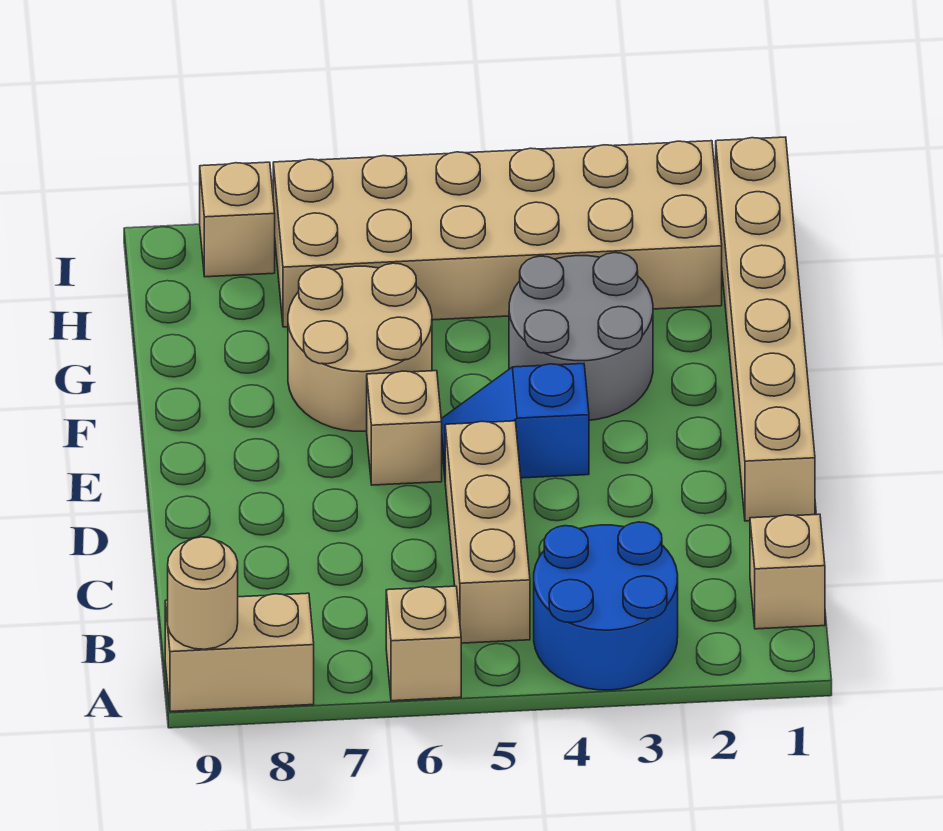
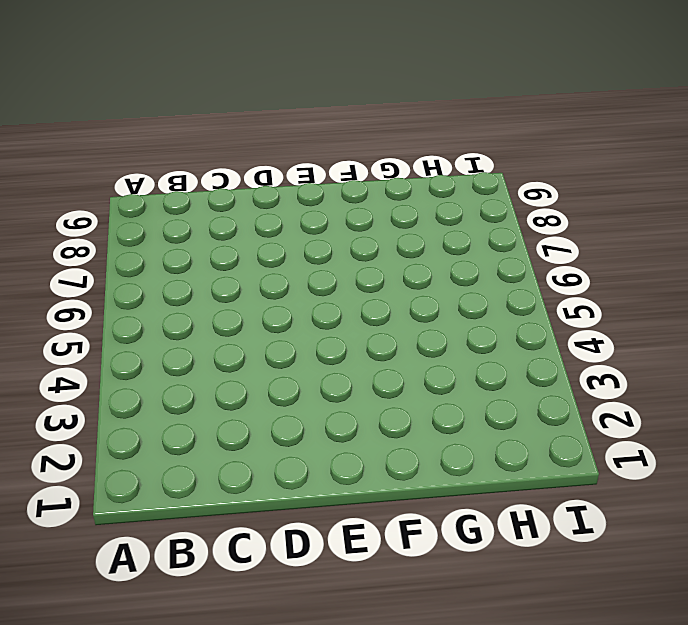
none -> blue 2x2 round brick [534,522,678,690]
none -> tan 1x1 brick [386,586,461,701]
none -> tan 1x2 brick [165,593,314,712]

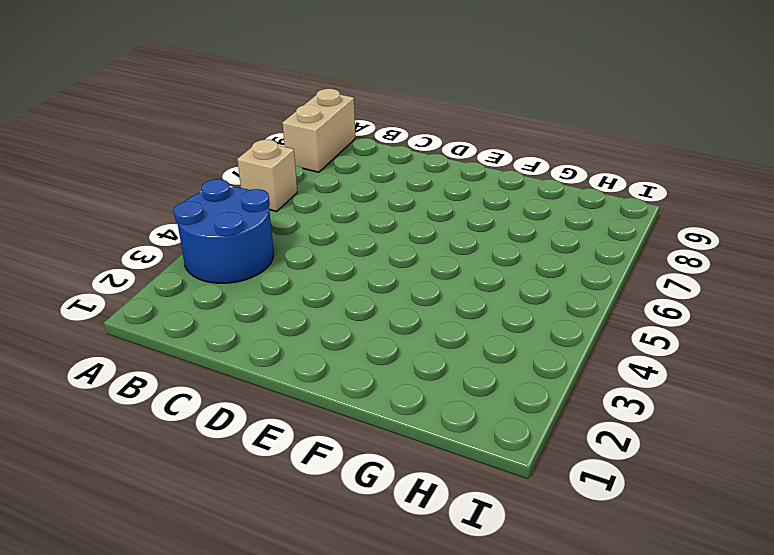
none -> tan 1x1 brick [750,514,825,629]
none -> tan 1x3 brick [445,421,530,643]
none -> tan 1x6 brick [716,137,815,521]

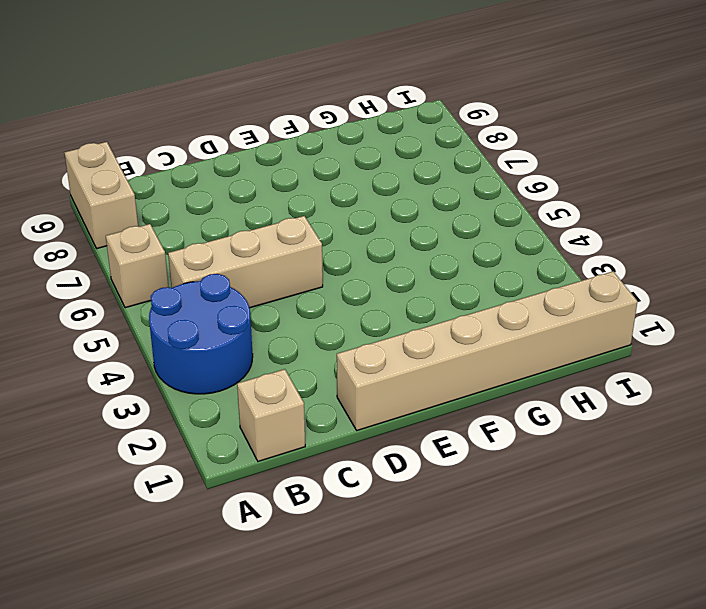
none -> blue 1x2 slope [441,364,589,478]
none -> tan 1x1 brick [367,371,442,485]
none -> grey 2x2 round brick [509,253,653,420]

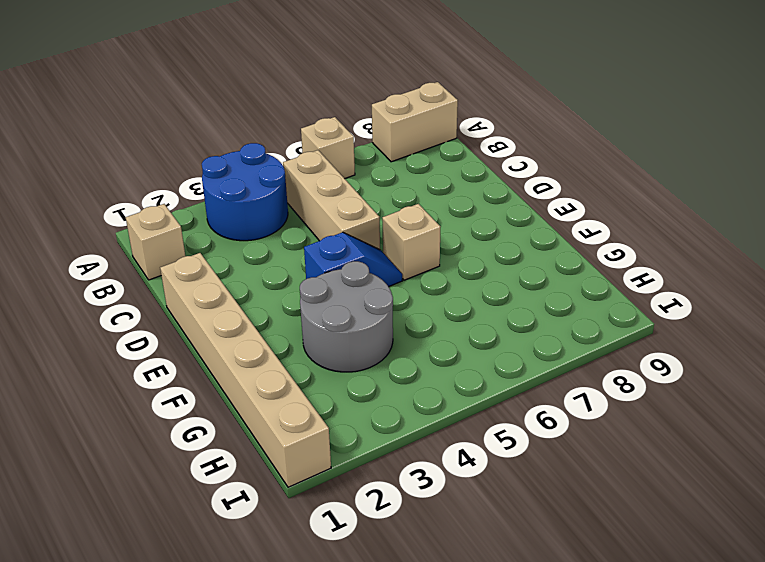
none -> tan 2x2 round brick [288,263,432,431]
none -> tan 2x6 brick [273,141,722,327]
none -> tan 1x1 brick [200,162,275,277]

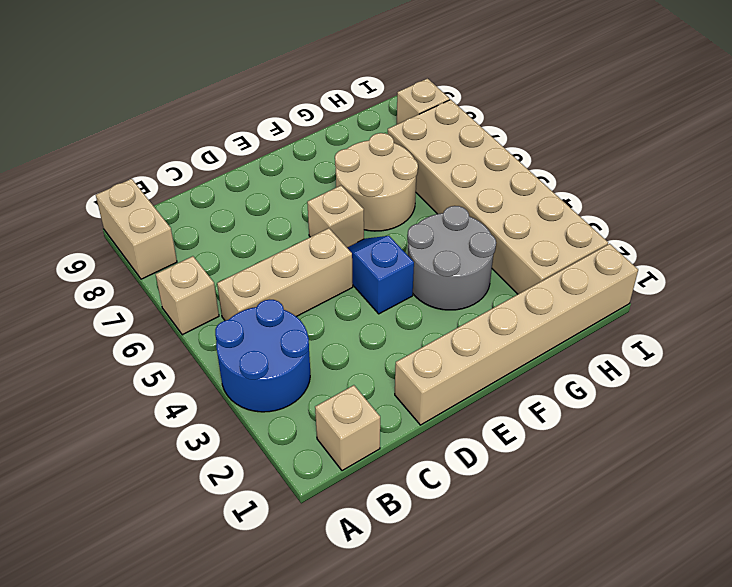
none -> tan 1x1 round brick [168,537,238,649]

